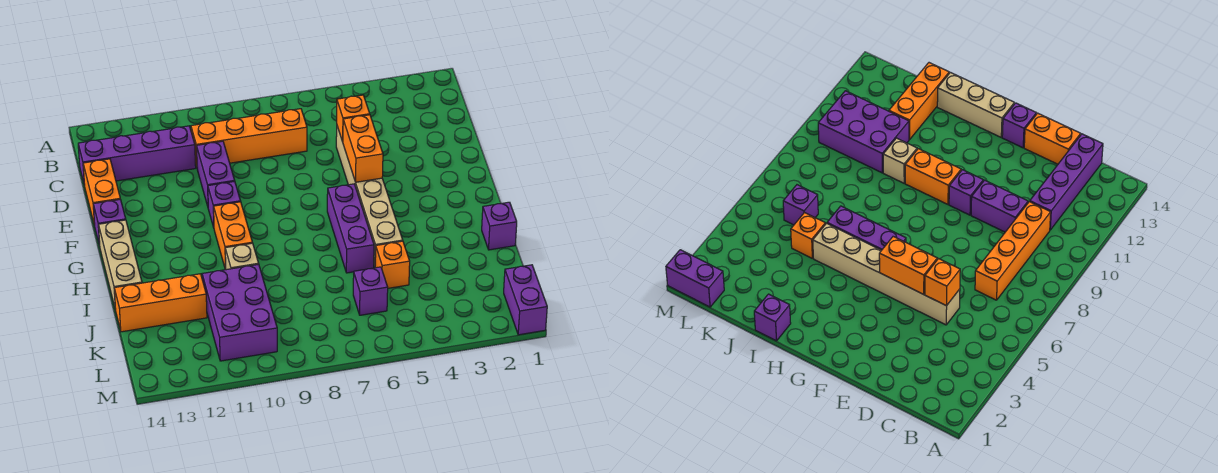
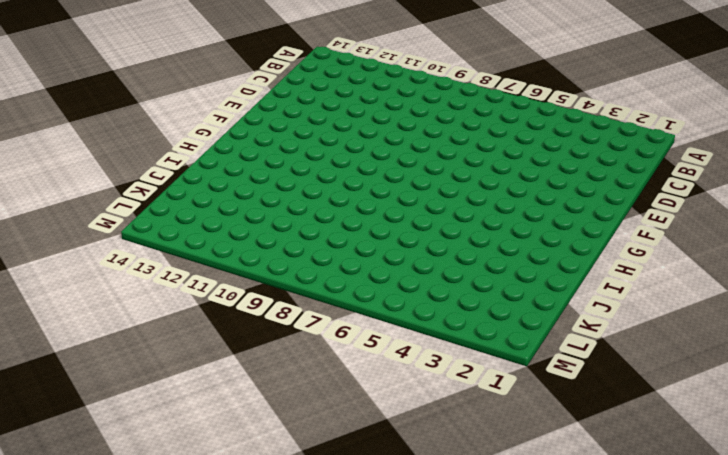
none -> orange 1x4 brick [191,109,307,167]
none -> purple 1x4 brick [78,126,196,186]
none -> tan 1x6 brick [336,126,403,267]

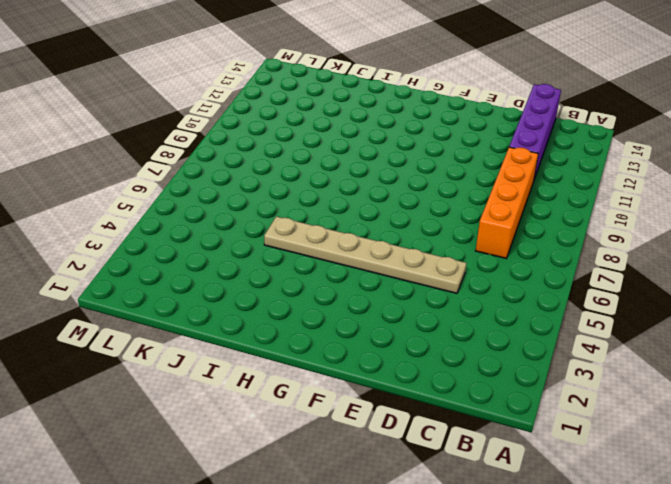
tan 1x6 plate [264,217,466,293] -> tan 1x6 brick [336,126,403,267]
none -> purple 1x2 brick [196,141,235,206]
none -> orange 1x2 brick [83,159,120,226]
none -> purple 1x1 brick [208,181,241,228]

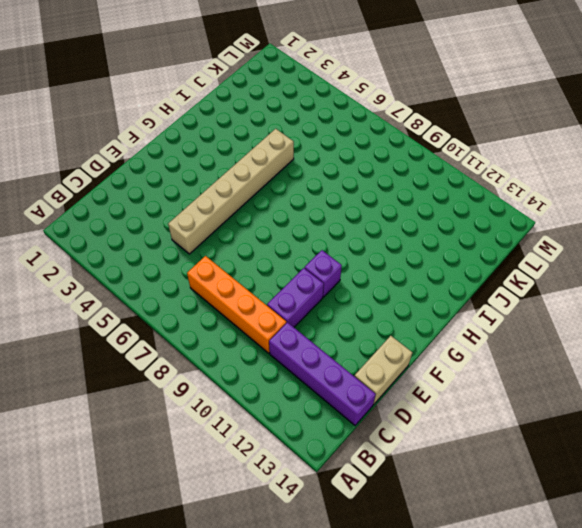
tan 1x2 brick [354,336,413,405] -> orange 1x2 brick [83,159,120,226]
none -> purple 1x1 brick [93,199,126,246]
none -> purple 1x3 brick [327,184,374,273]
none -> orange 1x2 brick [214,202,252,270]

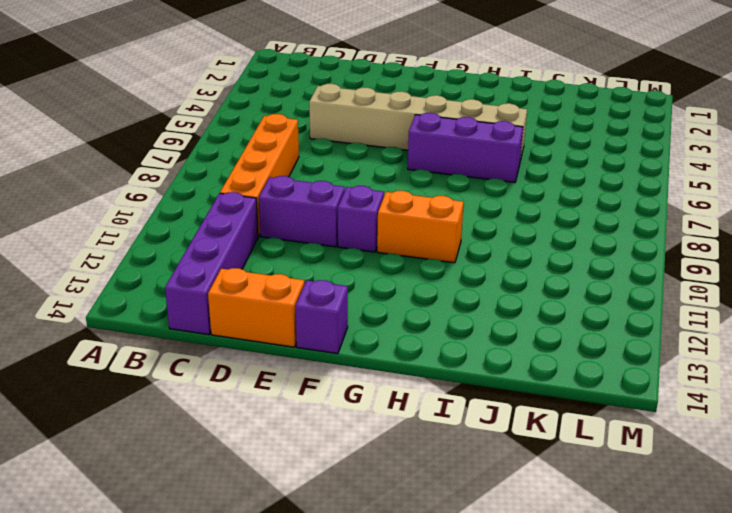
none -> tan 1x3 brick [99,220,142,310]
none -> purple 1x1 brick [482,202,517,250]
none -> tan 1x1 brick [225,243,259,270]

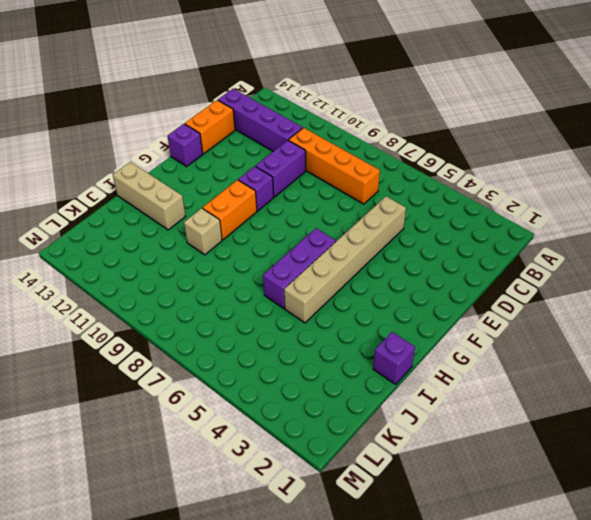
tan 1x3 brick [113,162,186,230] -> tan 1x3 brick turned to [99,220,142,310]
none -> orange 1x1 brick [375,241,410,288]
none -> purple 2x3 brick [202,264,277,361]
none -> orange 1x3 brick [114,274,207,332]

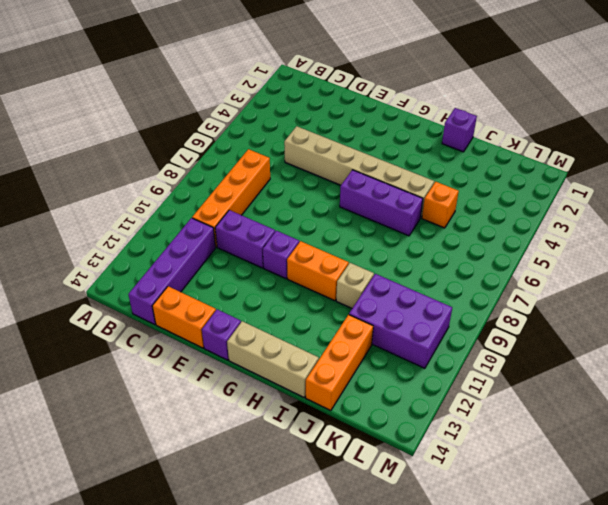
none -> purple 1x1 brick [353,267,388,315]
none -> purple 1x2 brick [504,265,547,335]
none -> orange 1x1 brick [337,95,370,142]

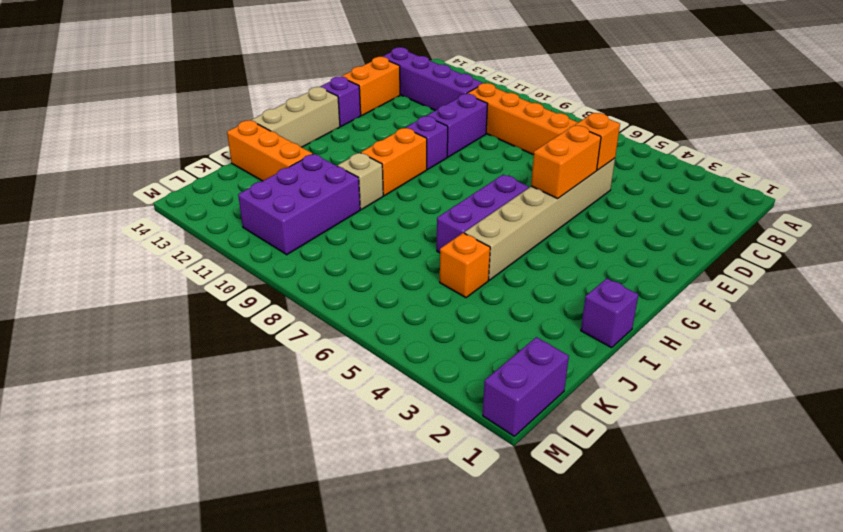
none -> purple 1x1 brick [353,267,388,315]

